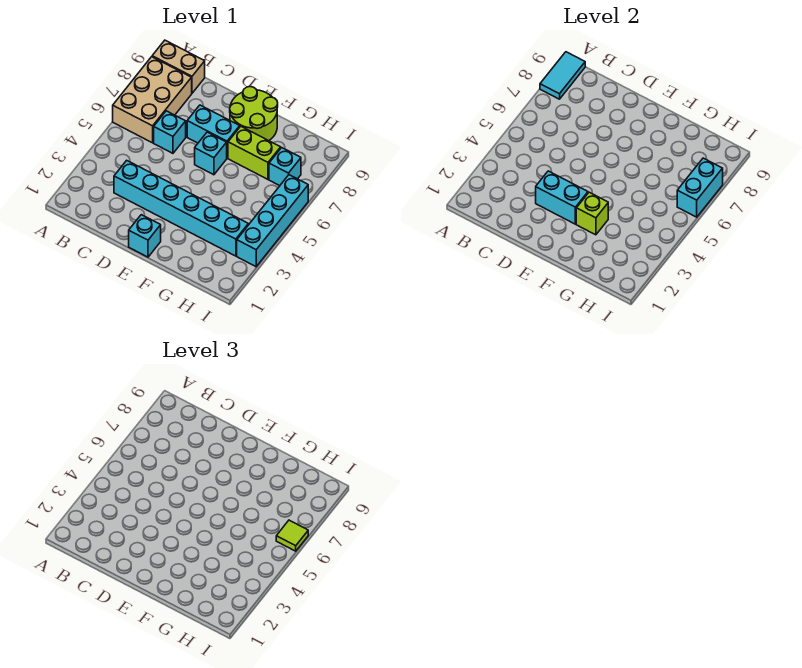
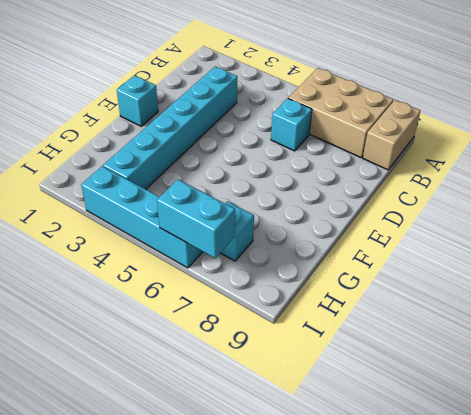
none -> cyan 1x2 brick [187,105,240,158]
none -> cyan 1x1 brick [195,132,227,175]
none -> lime 2x2 round brick [230,87,278,141]

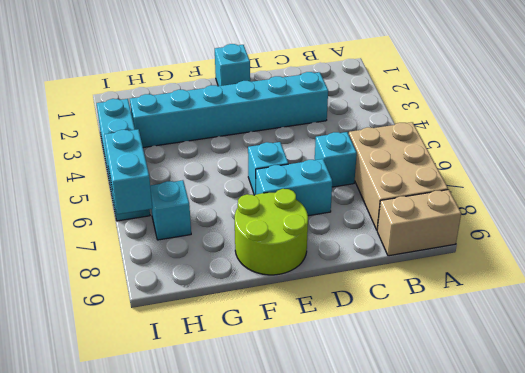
none -> lime 1x2 brick [228,126,281,179]
none -> cyan 1x2 tile [540,52,585,99]
none -> cyan 1x2 brick [536,171,588,224]

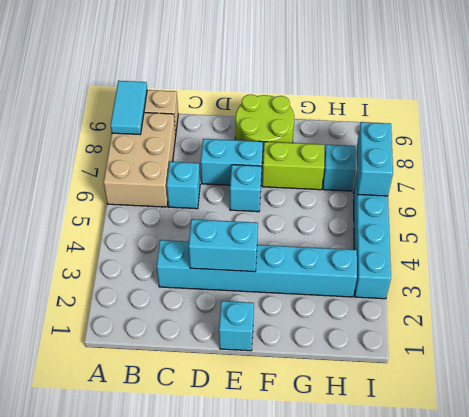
none -> lime 1x1 brick [576,192,608,235]
none -> lime 1x1 tile [276,520,308,551]

